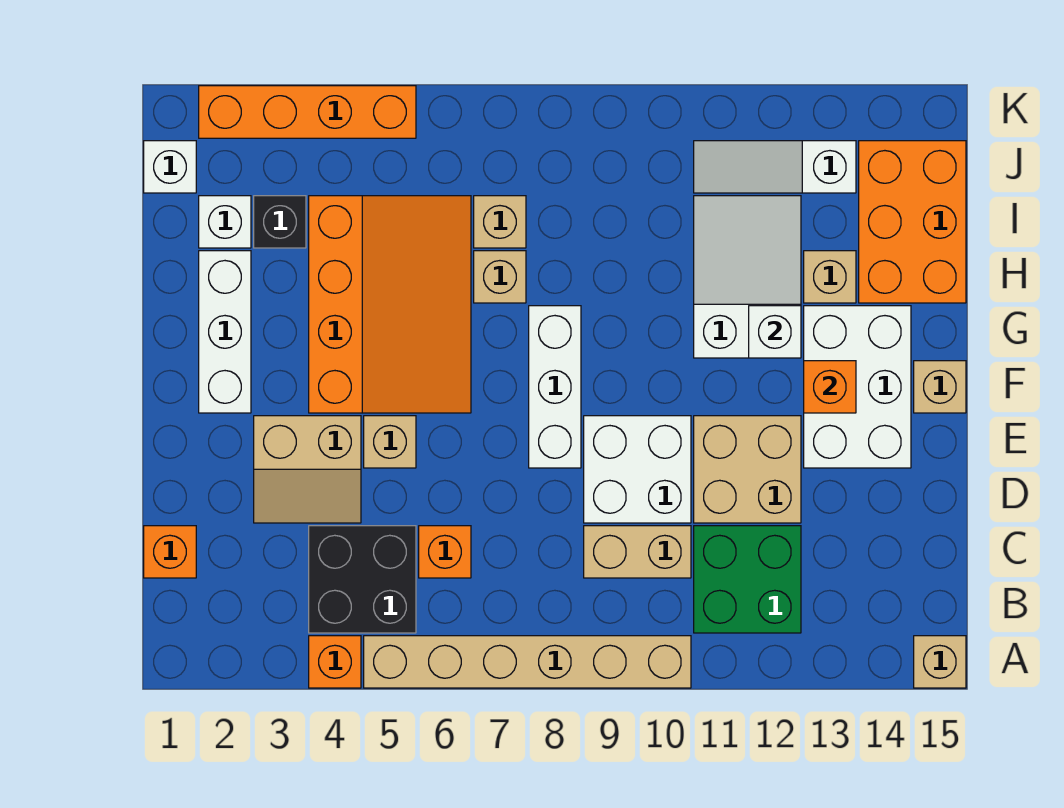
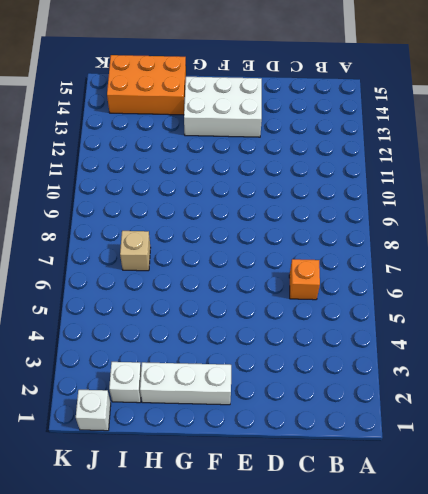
none -> orange 1x1 brick [309,636,361,688]
none -> tan 1x6 brick [364,636,691,688]
none -> tan 1x1 brick [914,636,966,688]

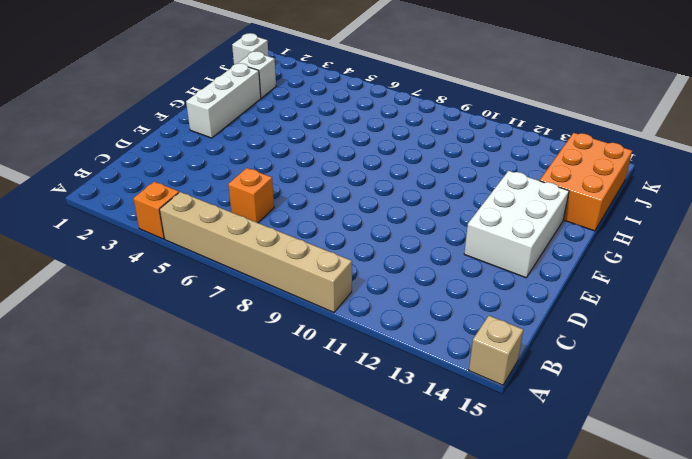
none -> black 2x2 brick [309,526,416,633]
none -> green 2x2 brick [694,526,801,633]
none -> orange 1x1 brick [144,526,196,578]

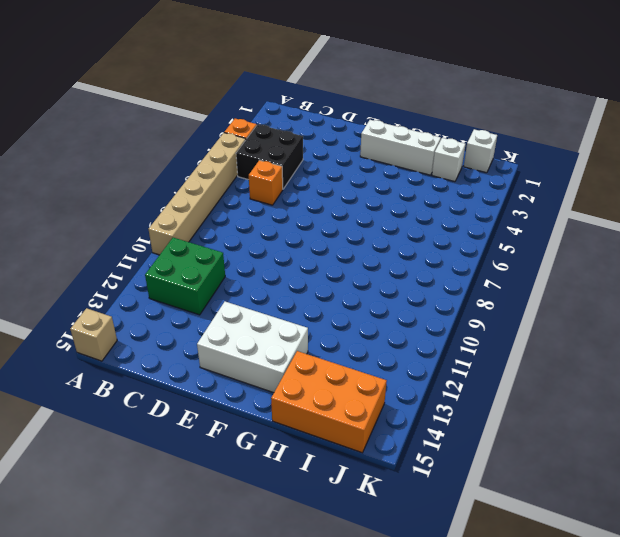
none -> orange 1x1 brick [144,526,196,578]
none -> tan 1x2 brick [584,526,691,578]
none -> tan 2x2 slope [254,416,361,523]

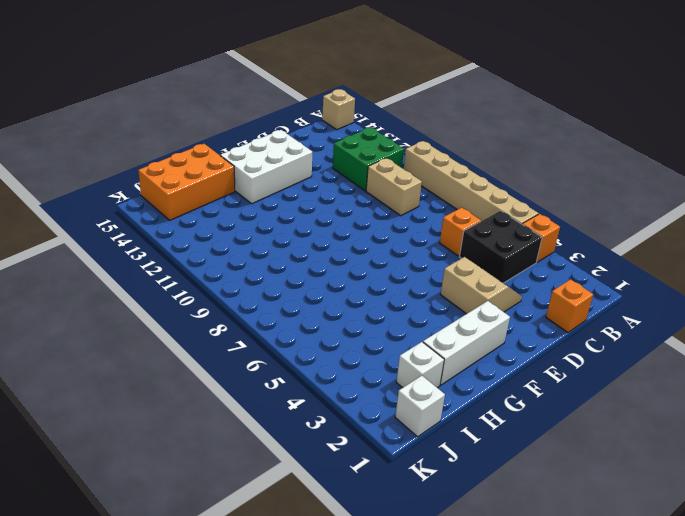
none -> white 2x2 brick [584,416,691,523]
none -> tan 2x2 brick [694,416,801,523]
none -> tan 1x1 brick [364,416,416,468]

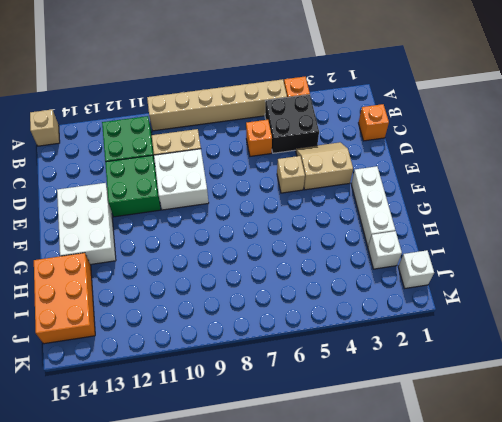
green 2x2 brick [105,155,161,217] -> tan 2x2 brick [694,416,801,523]
none -> white 1x3 brick [529,306,581,468]
none -> orange 3x4 slope [309,196,471,413]
none -> tan 1x1 brick [914,361,966,413]

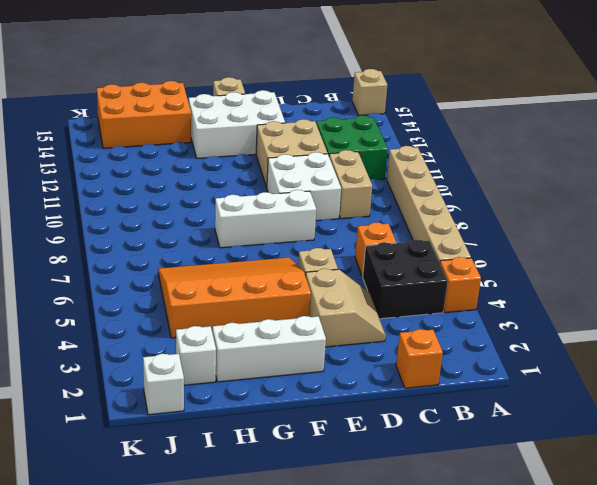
none -> white 2x3 slope [694,196,801,358]
none -> tan 1x1 brick [474,251,526,303]
none -> tan 1x1 brick [804,251,856,303]

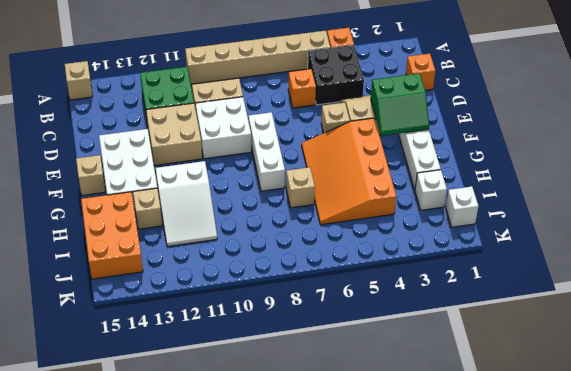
green 2x2 slope [371,73,429,136] -> none
none -> black 1x1 brick [254,196,306,248]
none -> tan 1x1 brick [474,196,526,248]
none -> white 1x3 slope [694,141,856,193]

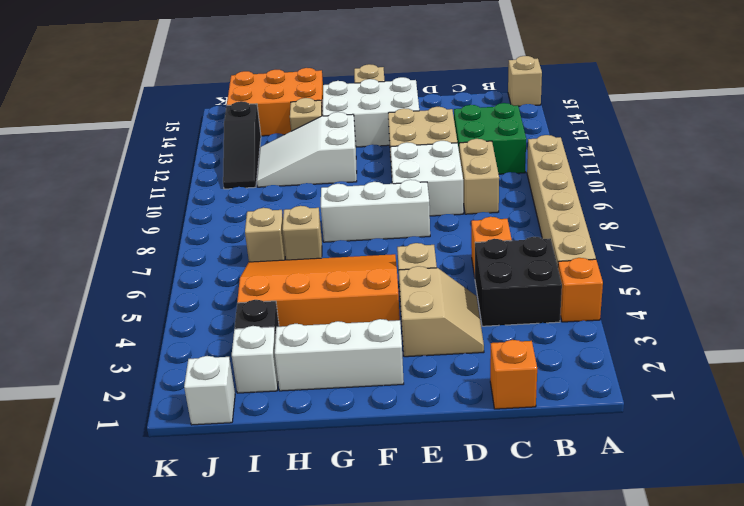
black 1x3 slope [223,101,261,189] -> white 1x3 slope [694,141,856,193]
none -> orange 1x4 brick [199,86,416,138]
none -> orange 1x1 brick [804,361,856,413]
none -> white 1x1 brick [749,306,801,358]

